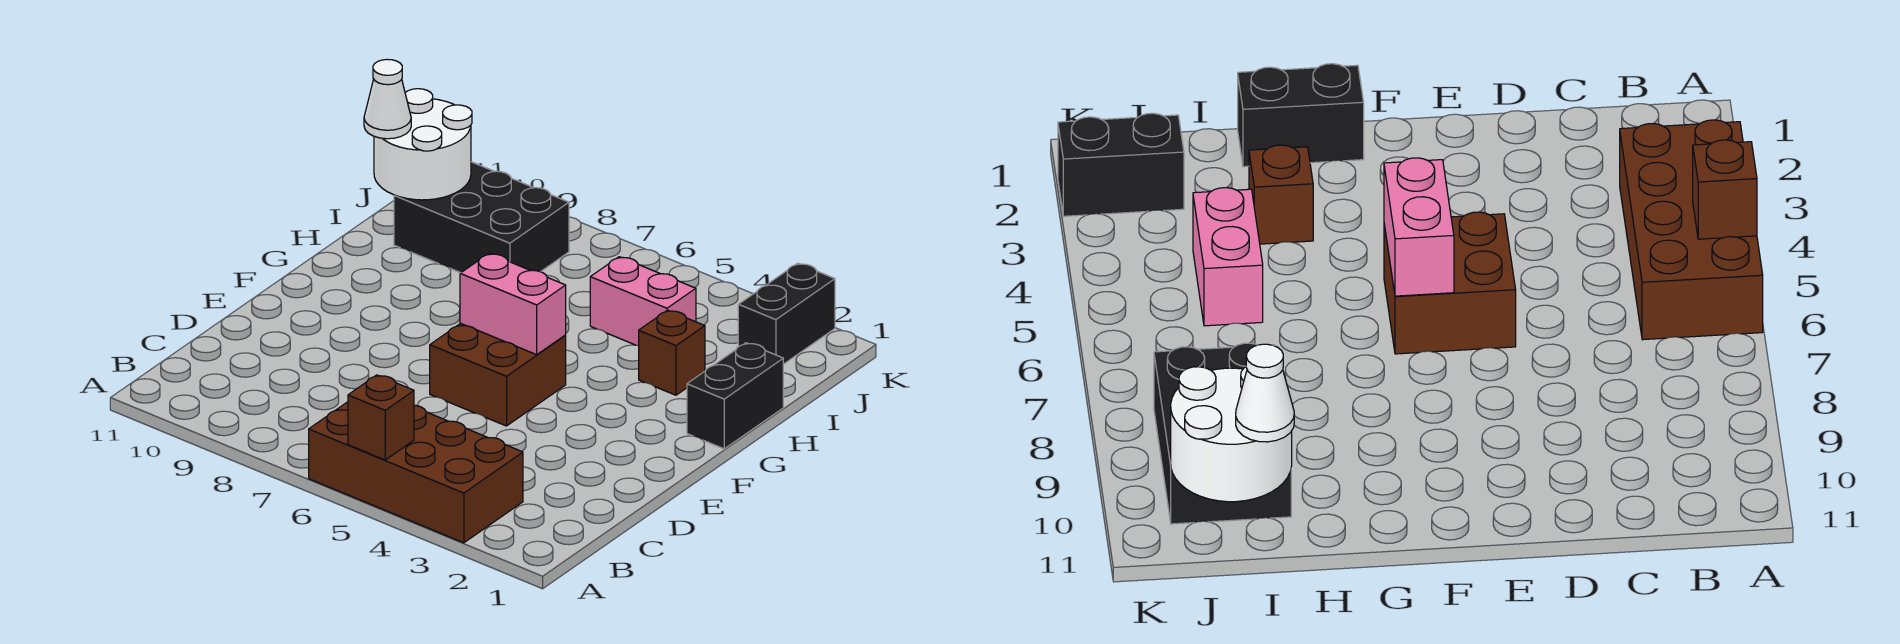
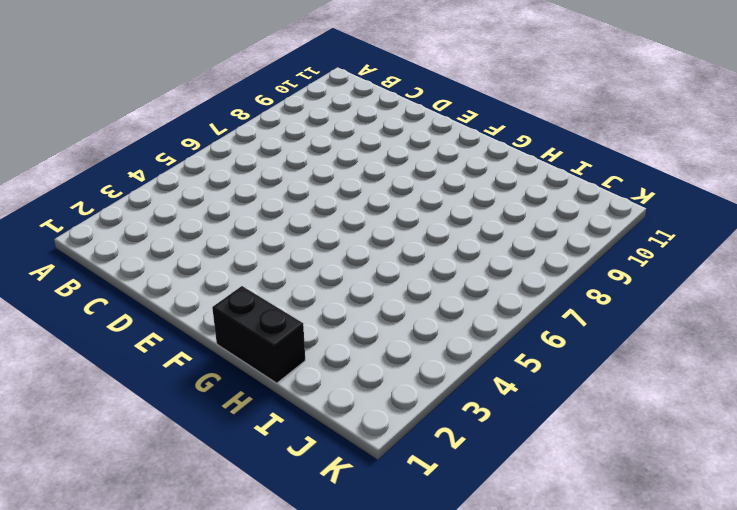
none -> brown 2x4 brick [309,402,523,543]
none -> brown 2x2 brick [430,323,566,426]

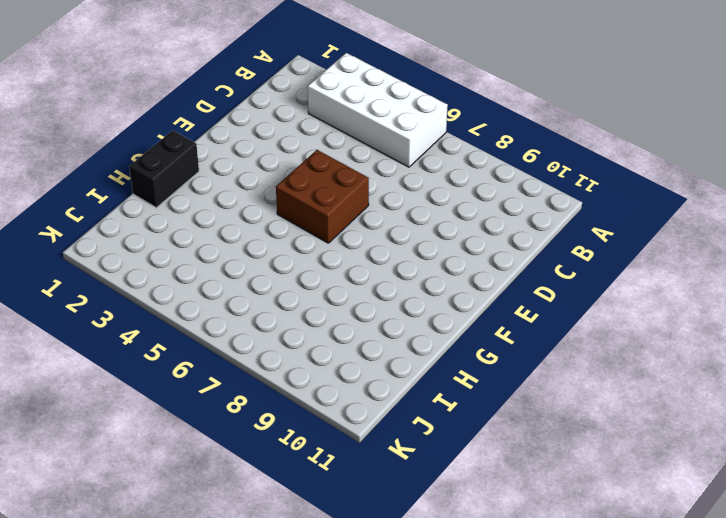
white 2x4 brick [308,53,448,167] -> brown 2x4 brick [309,402,523,543]
none -> brown 1x1 brick [639,310,705,395]
none -> pink 1x2 brick [590,257,696,346]

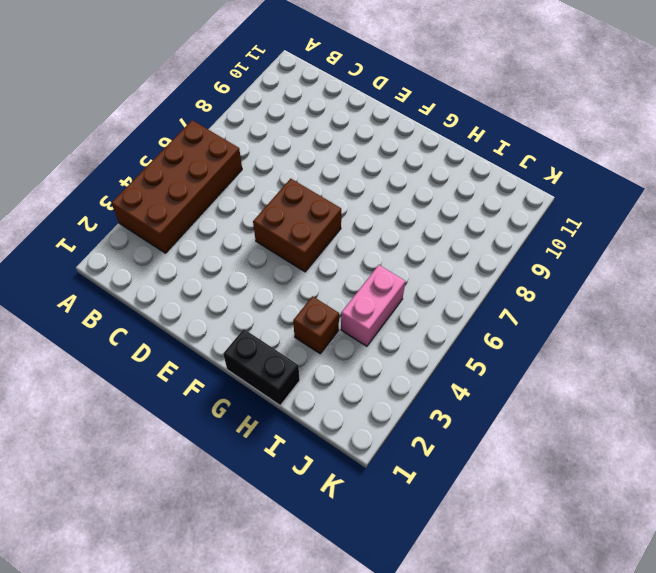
none -> black 2x3 brick [394,162,569,273]
none -> black 1x2 brick [738,263,835,364]

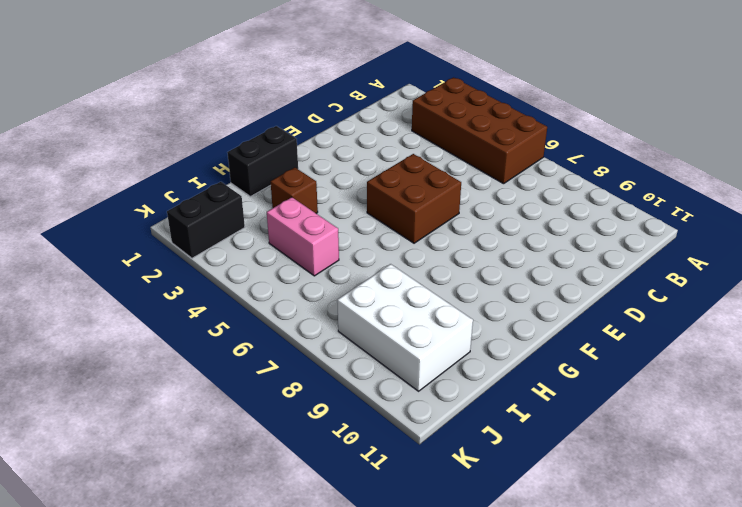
white 2x3 brick [337,264,473,391] -> black 2x3 brick [394,162,569,273]
none -> brown 1x1 brick [348,375,414,460]
none -> pink 1x2 brick [460,254,566,355]

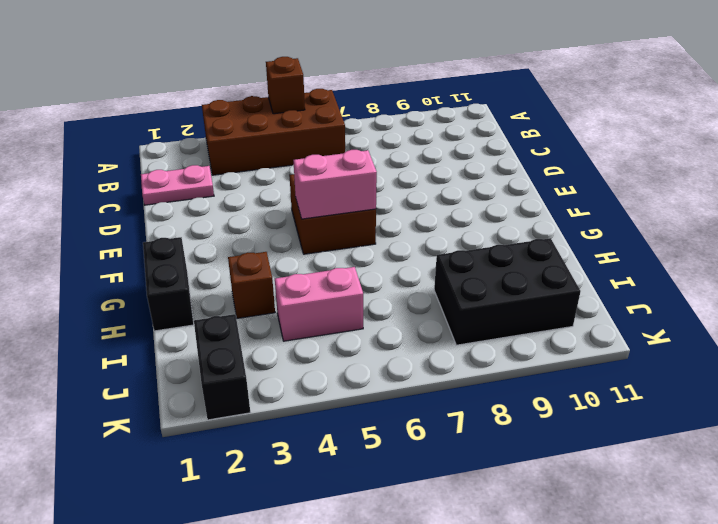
pink 1x2 plate [141,165,214,205] -> none
none -> white 2x2 round brick [374,89,472,200]
none -> white 1x1 cone [364,59,411,139]

